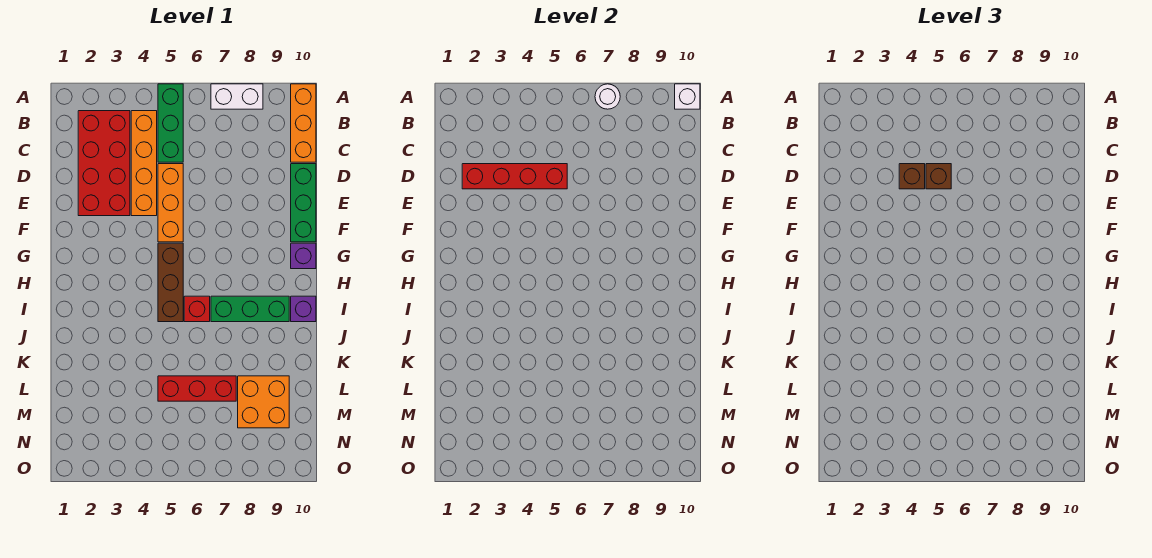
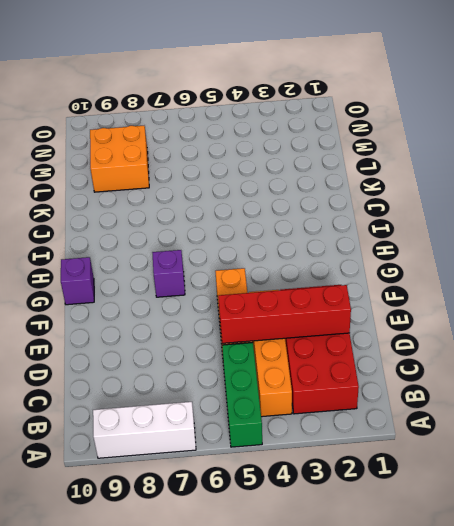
white 1x3 brick [93,402,196,458] -> white 1x2 brick [211,84,263,109]
purple 1x1 brick [152,250,185,297] -> purple 1x1 brick moved to [291,296,316,322]
none -> orange 1x3 brick [291,84,316,162]
none -> green 1x3 brick [291,164,316,242]
none -> brown 1x3 brick [158,243,183,322]

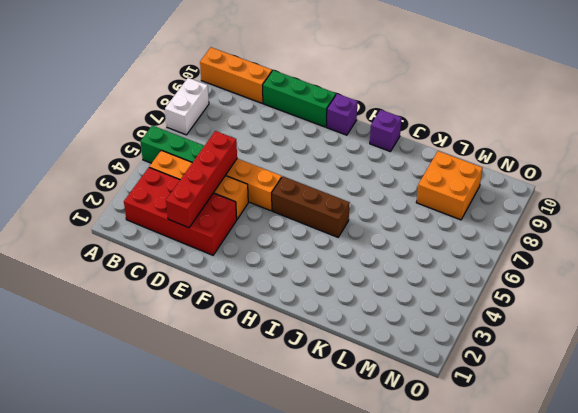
none -> red 1x1 brick [184,296,210,322]
none -> green 1x3 brick [211,296,289,322]
none -> red 1x3 brick [158,376,236,401]

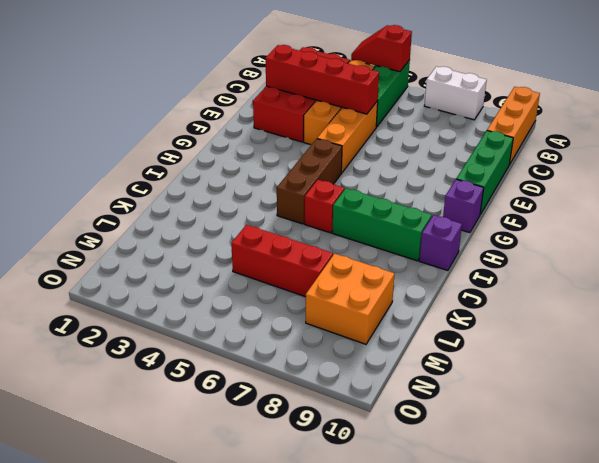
red 1x2 slope [351,25,412,72] -> none
none -> white 1x1 round brick [595,84,620,109]
none -> white 1x1 brick [675,84,700,109]
none -> brown 1x1 brick [899,164,925,189]

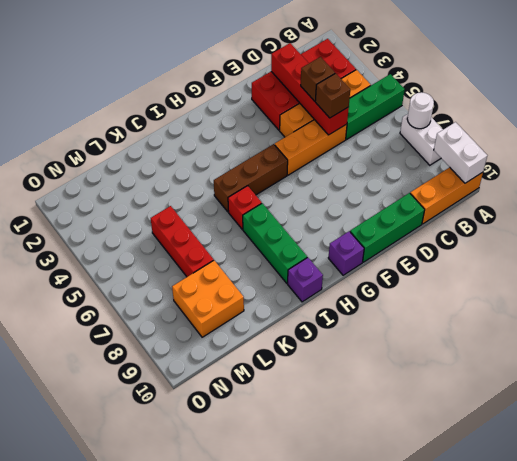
white 1x2 brick [434,122,487,183] -> white 1x1 brick [675,84,700,109]

